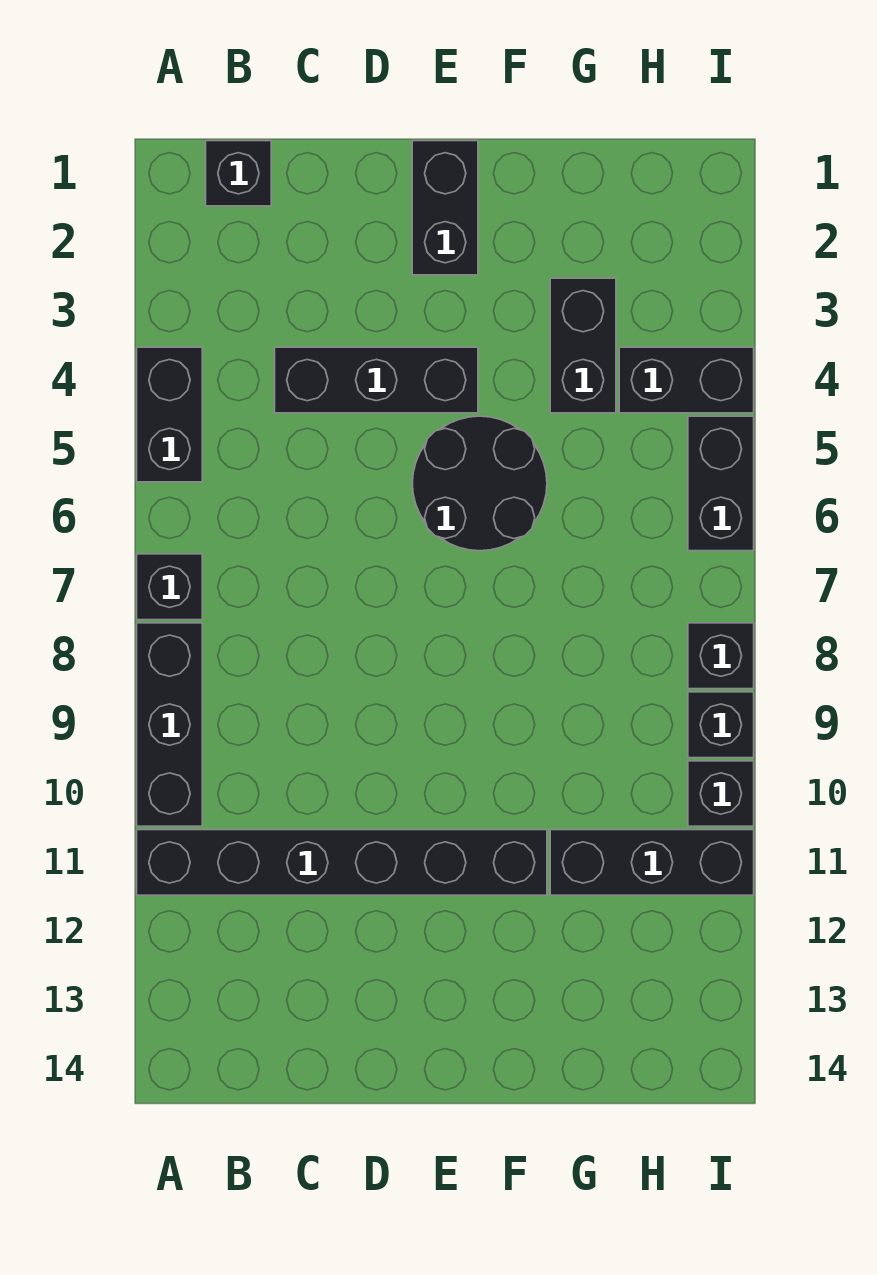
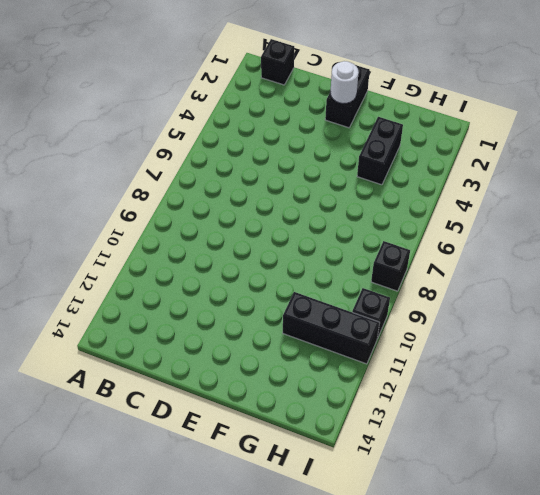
white 1x1 round brick [330,61,359,104] -> none
none -> black 1x2 brick [137,347,202,482]
none -> black 1x1 brick [137,554,202,620]
none -> black 1x3 brick [137,623,202,826]

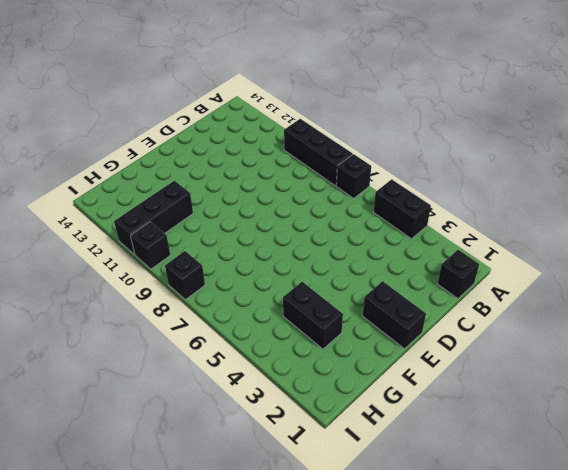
none -> black 1x6 brick [137,830,547,895]
none -> black 1x3 brick [275,347,478,413]
none -> black 2x2 round brick [412,416,547,551]

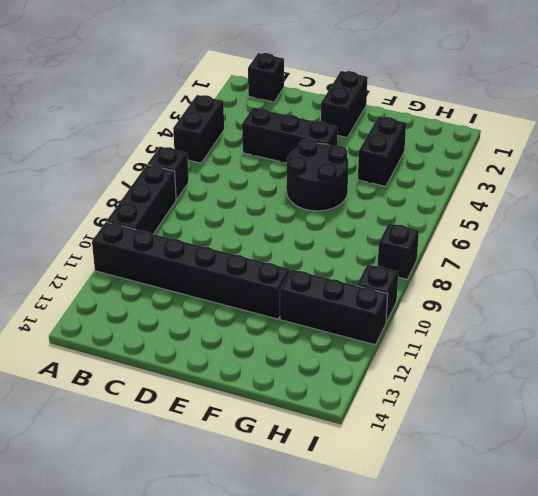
none -> black 1x2 brick [619,347,754,413]
none -> black 1x2 brick [688,416,754,551]
none -> black 1x1 brick [688,692,754,758]

